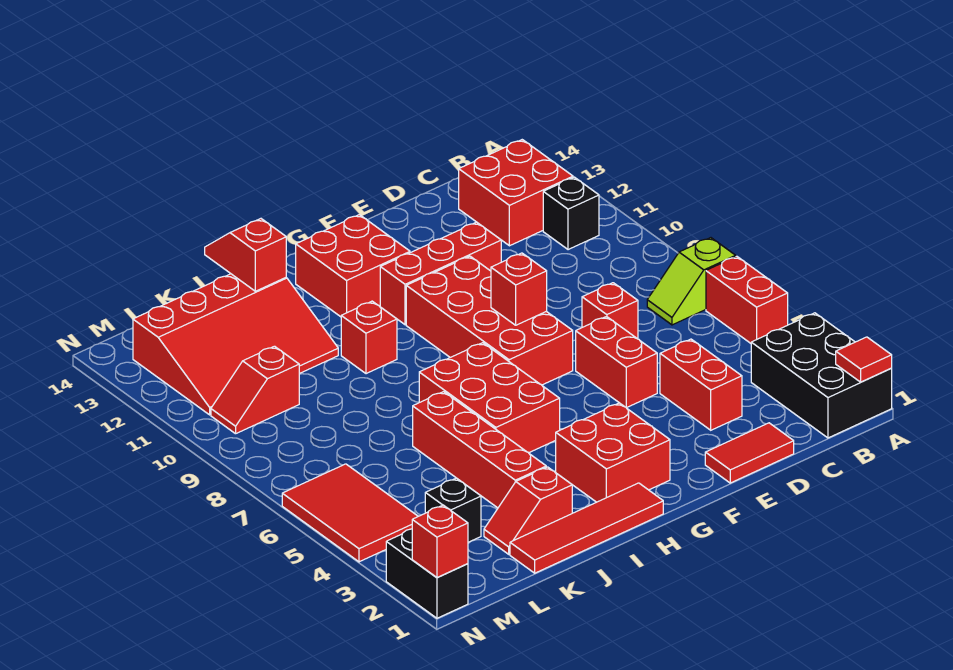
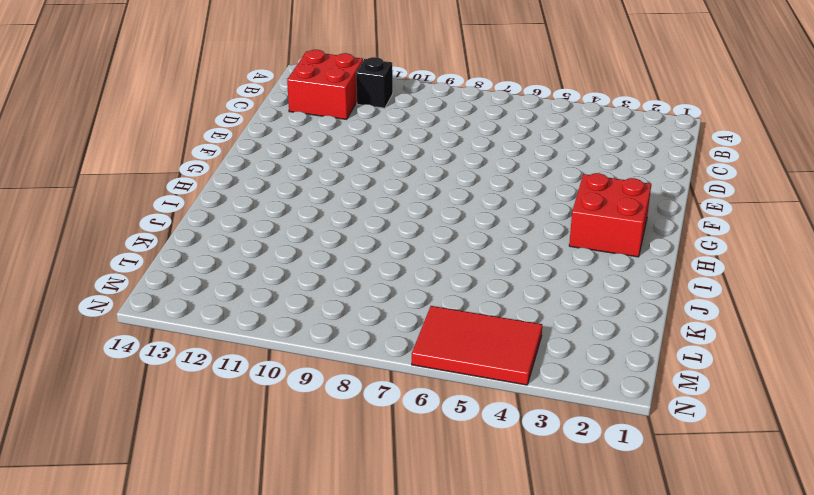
none -> black 2x3 brick [751,313,892,438]
none -> red 1x2 brick [706,256,788,343]
none -> lime 1x2 slope [647,238,736,325]

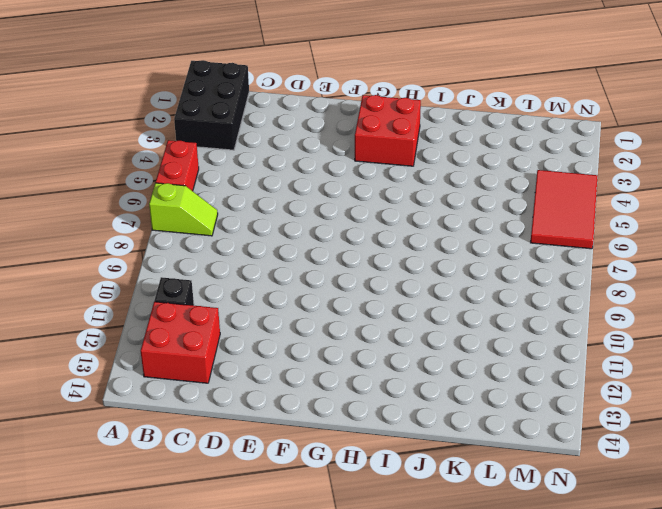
none -> red 1x2 tile [705,423,794,483]
none -> red 1x2 brick [660,339,742,430]
none -> red 1x1 brick [582,283,638,339]

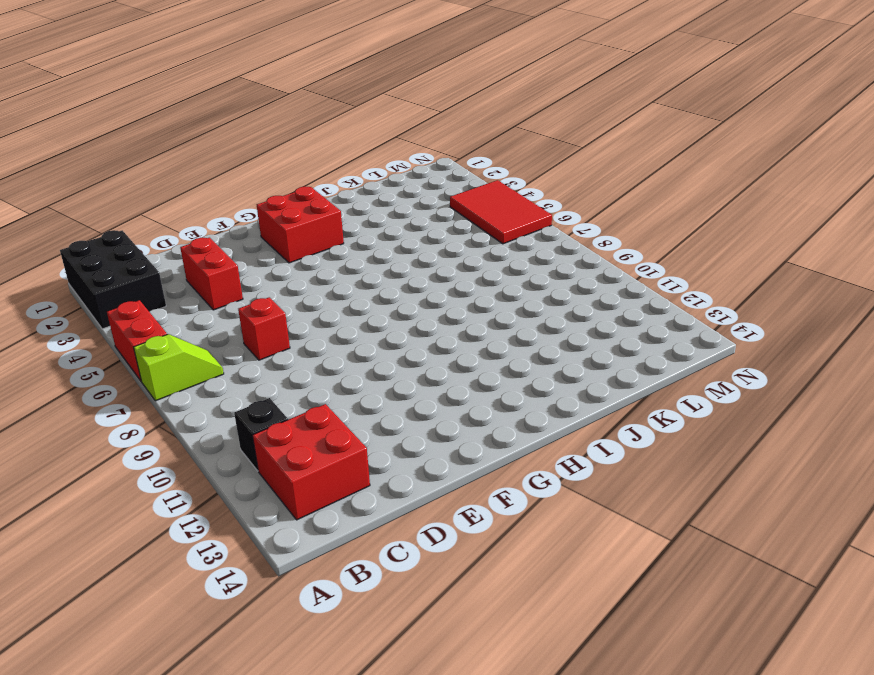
none -> red 1x2 tile [705,423,794,483]
none -> red 1x2 brick [576,317,657,408]
none -> red 1x3 brick [380,222,501,325]

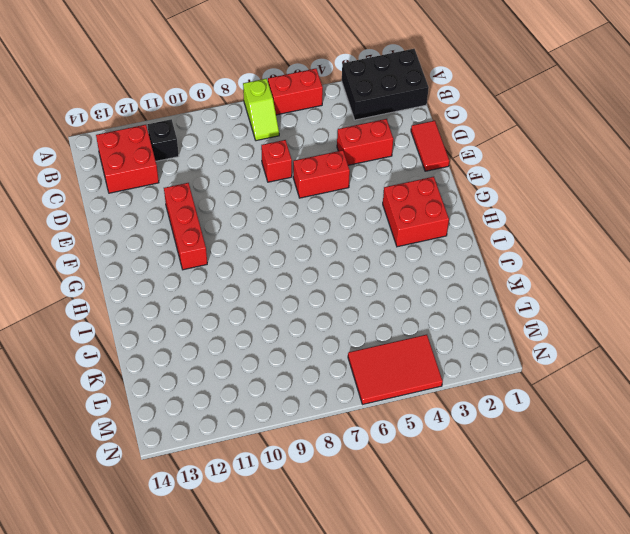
none -> red 2x4 brick [406,256,573,385]
none -> red 2x2 brick [296,215,410,317]
none -> red 1x4 tile [510,483,663,573]

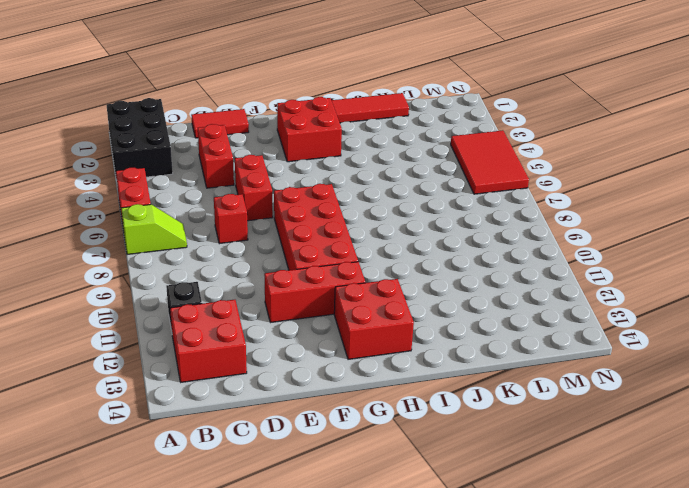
none -> red 2x3 brick [419,343,560,453]
none -> red 1x1 brick [341,301,397,374]
none -> red 1x2 slope [484,467,572,554]

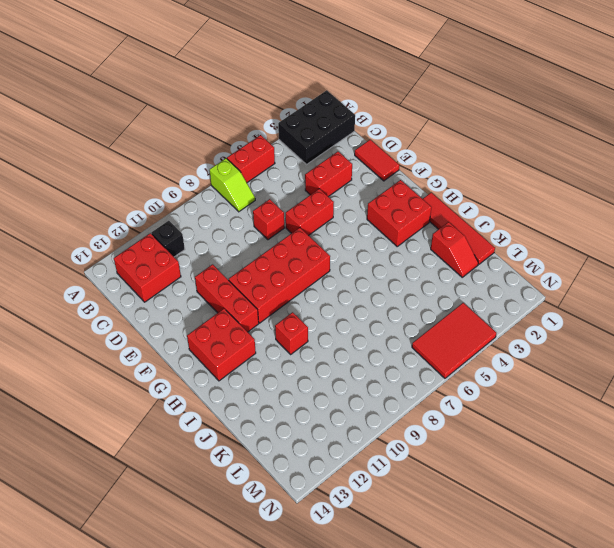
none -> red 2x3 brick [419,343,560,453]
none -> red 1x4 brick [413,392,546,508]
none -> red 3x4 slope [133,274,338,415]

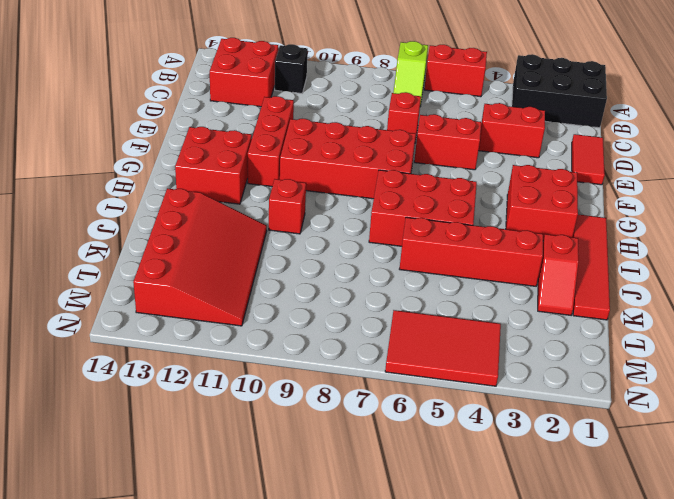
none -> black 1x1 brick [425,478,481,542]
none -> red 1x2 slope [211,346,299,434]
none -> black 1x2 brick [386,529,468,618]

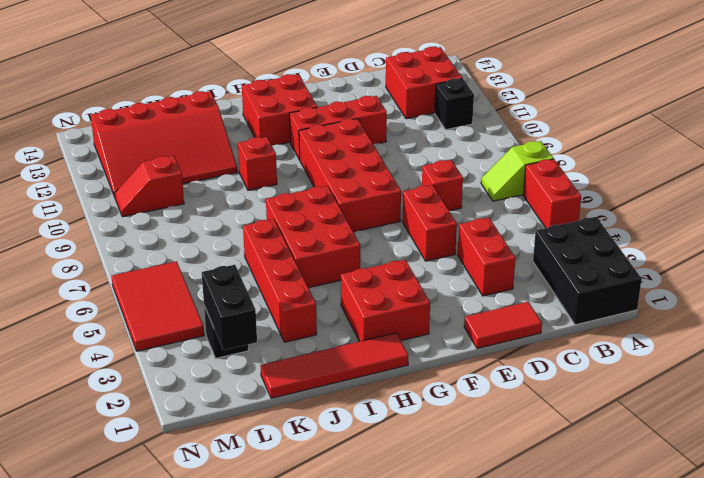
black 1x2 brick [202,265,257,350] -> black 1x2 brick moved to [386,529,468,618]
none -> red 1x2 slope [484,467,572,554]
none -> red 1x1 tile [836,337,892,382]
none -> red 1x1 brick [491,253,547,325]

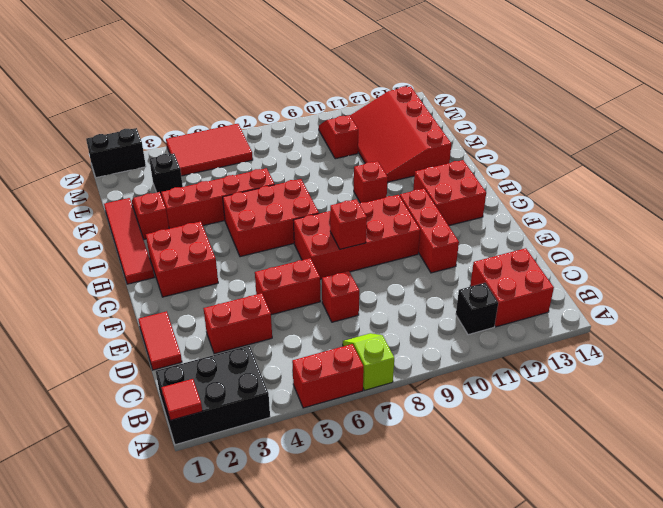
none -> red 1x2 slope [205,219,286,291]
none -> red 1x1 brick [412,505,468,577]

